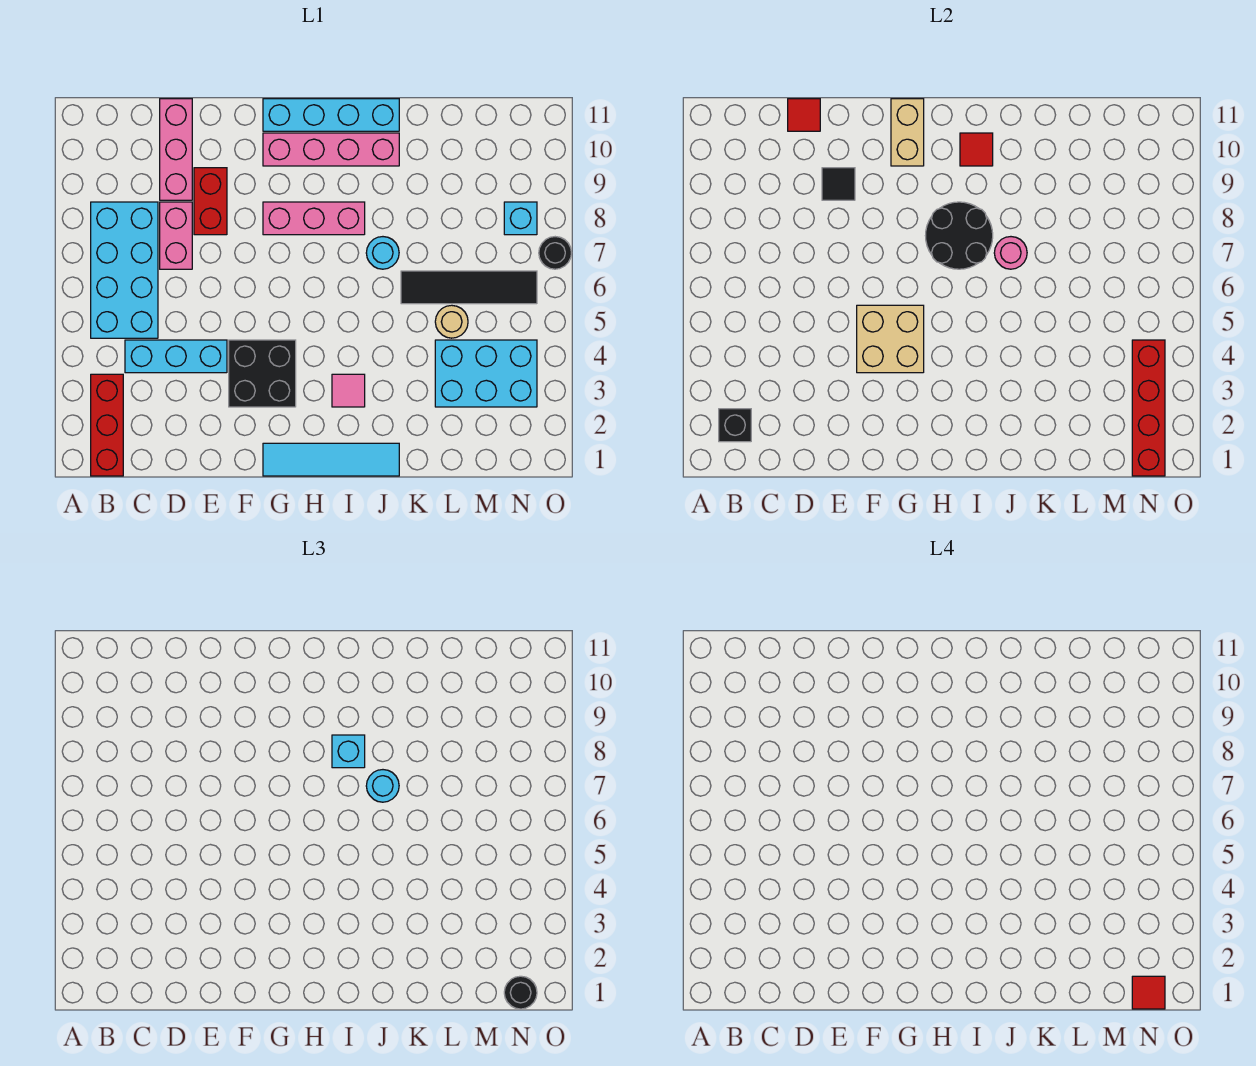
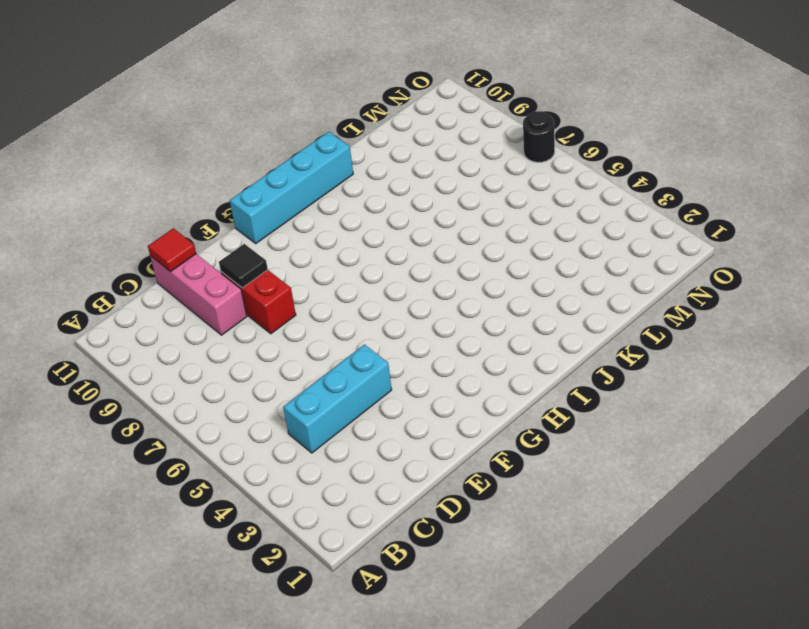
none -> red 1x3 brick [91,374,123,476]
none -> cyan 2x4 brick [91,202,158,338]
none -> pink 1x2 brick [160,202,192,269]
none -> black 2x2 brick [229,340,296,407]

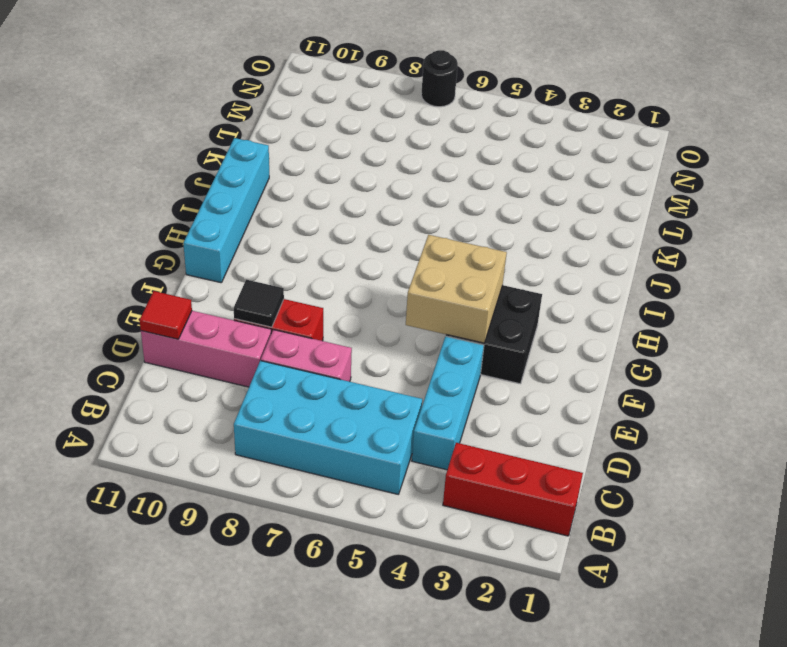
none -> cyan 1x4 tile [263,443,399,476]
none -> pink 1x3 brick [263,202,365,235]
none -> pink 1x4 brick [263,133,399,166]
none -> pink 1x1 tile [332,374,365,407]

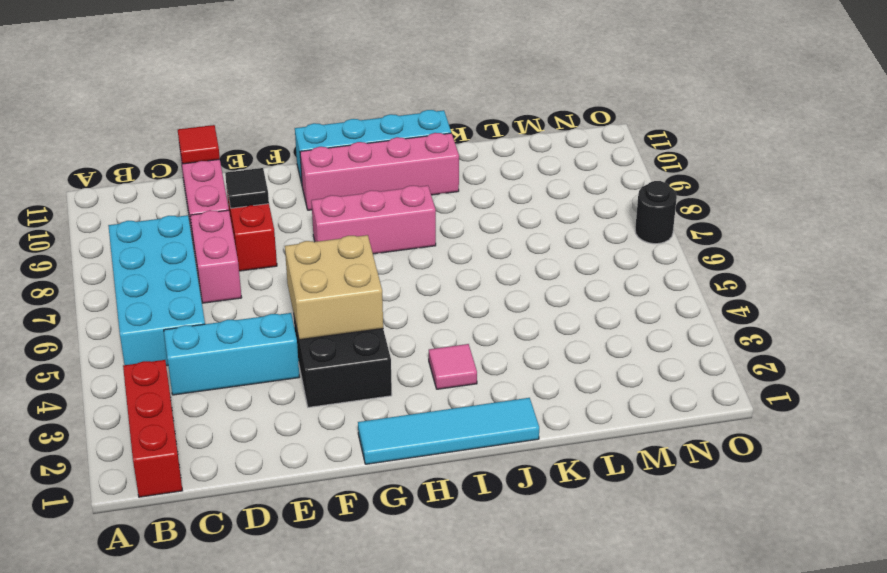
none -> cyan 1x1 round brick [366,237,399,269]
none -> black 1x4 tile [401,271,537,304]
none -> cyan 2x3 brick [435,340,537,407]
none -> tan 1x1 round brick [435,305,468,338]

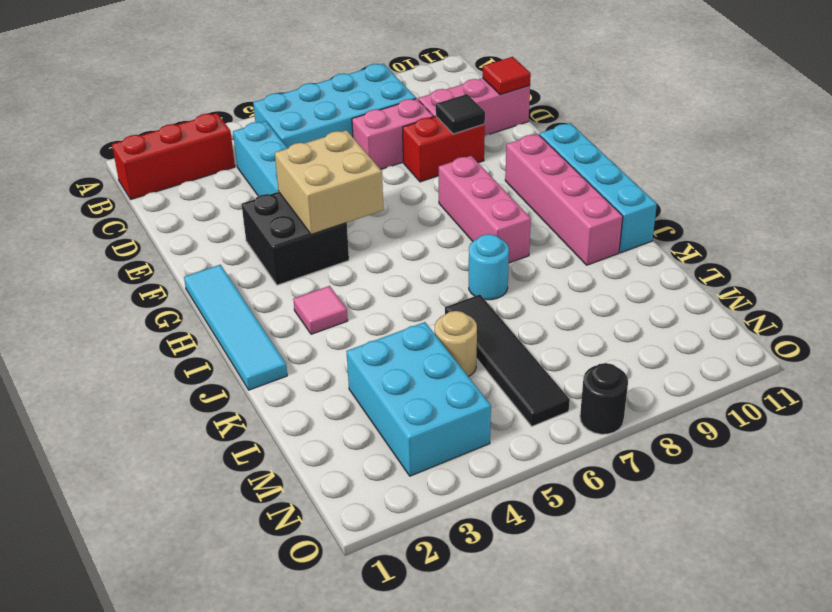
none -> cyan 1x1 brick [504,202,537,235]
none -> black 1x1 brick [719,409,751,442]
none -> tan 1x2 brick [891,99,924,166]
none -> black 2x2 round brick [925,202,993,269]

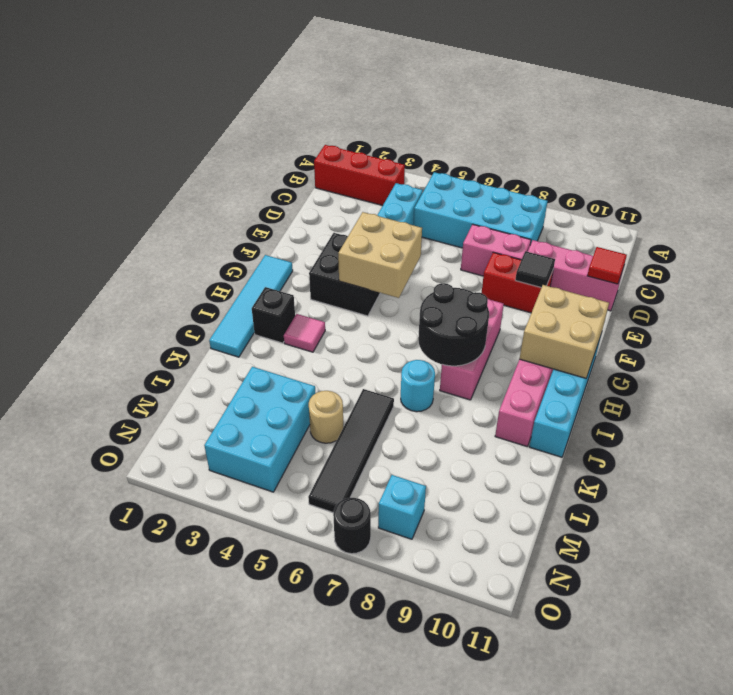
tan 2x2 brick [520,285,609,378] -> tan 1x2 brick [891,99,924,166]
black 1x1 brick [252,287,295,343] -> black 1x1 brick moved to [719,409,751,442]
none -> red 1x1 tile [960,133,993,166]
none -> pink 1x1 round brick [994,237,1027,269]
none -> red 1x4 brick [1132,340,1165,476]
none -> cyan 1x1 brick [332,735,365,768]

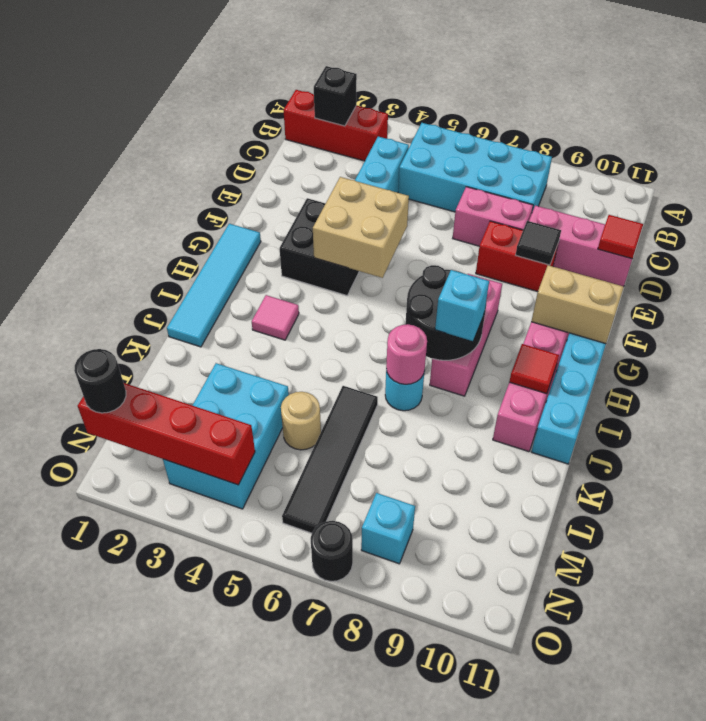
none -> cyan 1x1 round brick [366,770,399,802]
none -> red 1x1 tile [1132,976,1165,1009]

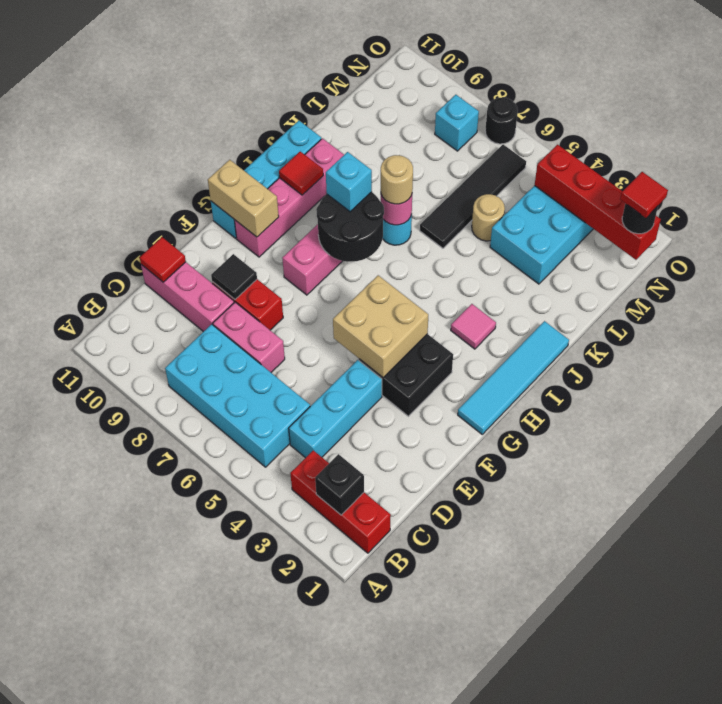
tan 1x1 round brick [381,155,413,204] -> cyan 1x1 round brick [366,770,399,802]

